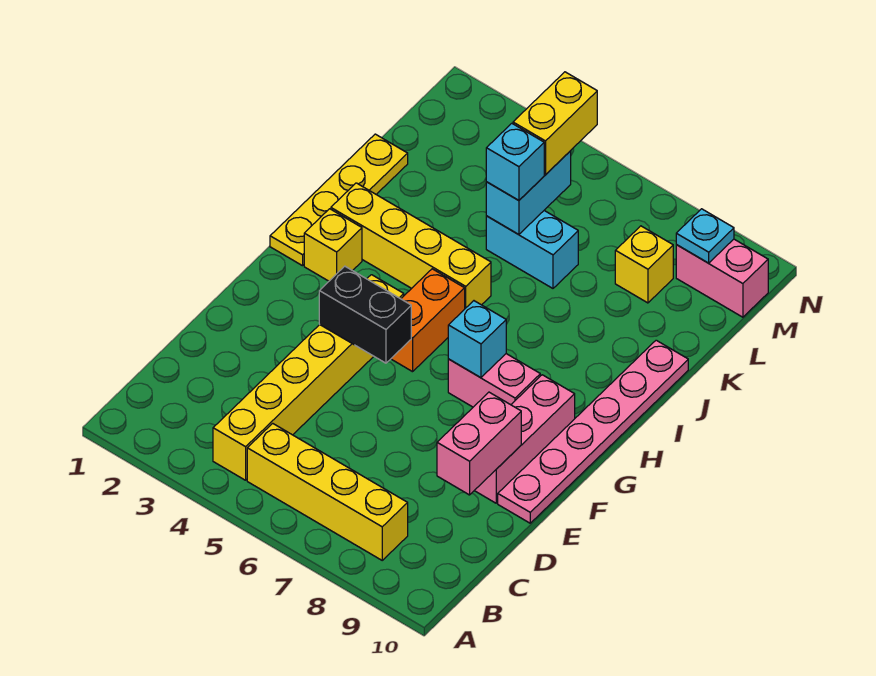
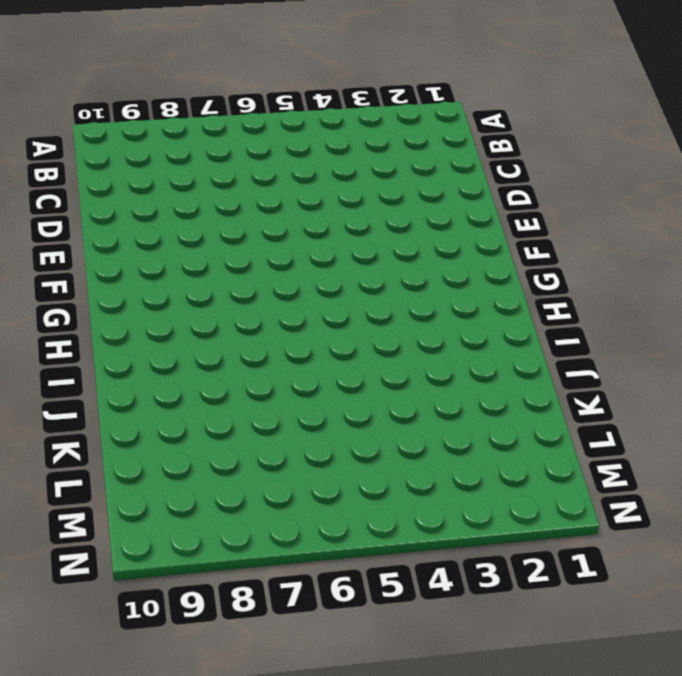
none -> yellow 1x6 brick [213,275,404,480]
none -> yellow 1x4 brick [247,423,408,560]
none -> pink 1x3 brick [474,375,575,503]

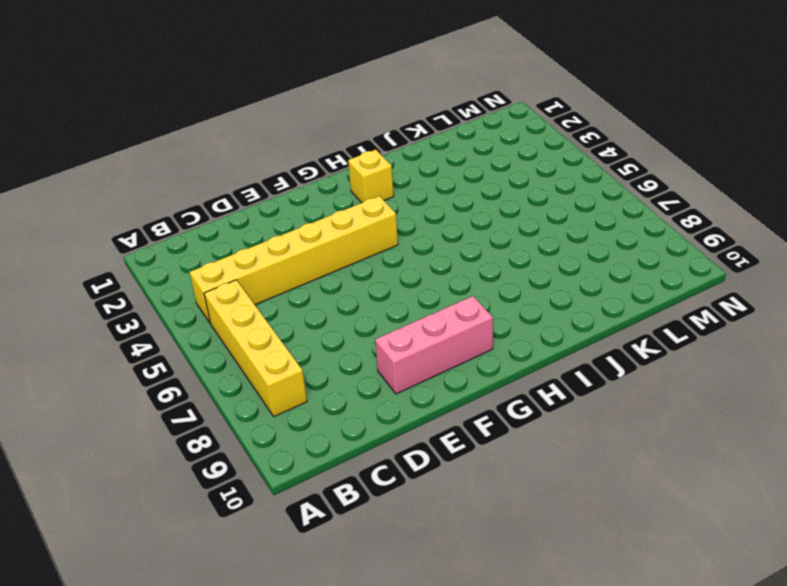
none -> pink 1x6 plate [498,340,688,523]
none -> orange 1x2 brick [391,269,465,372]
none -> pink 1x2 brick [448,354,540,407]

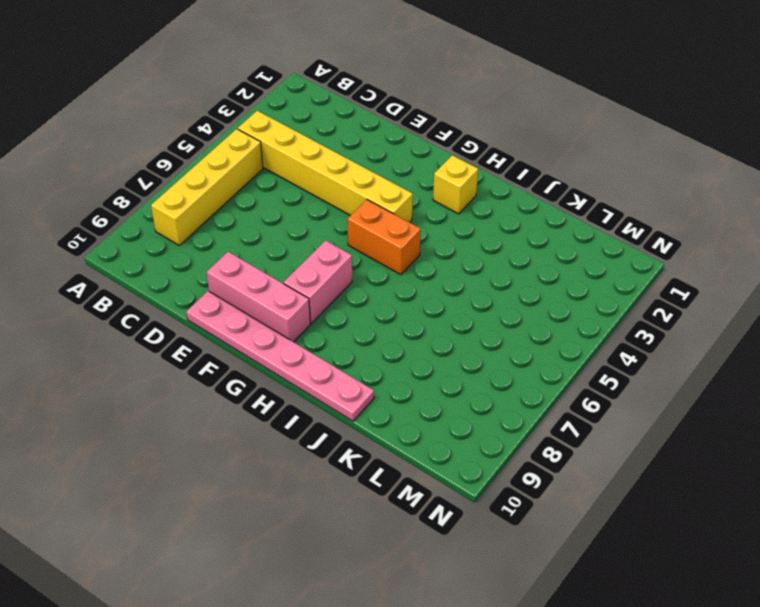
none -> yellow 1x4 plate [270,134,408,266]
none -> yellow 1x4 brick [331,183,491,308]
none -> cyan 1x2 brick [486,211,578,288]

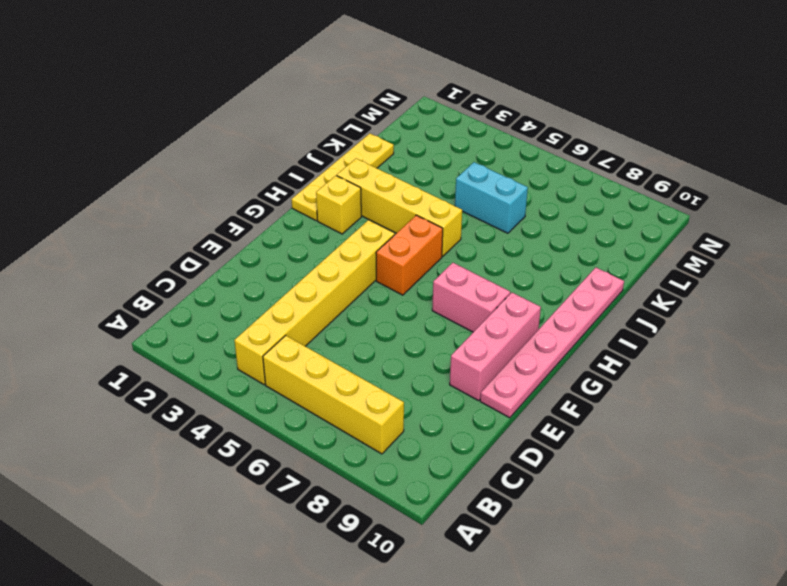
none -> yellow 1x1 brick [615,226,673,303]
none -> pink 1x2 brick [676,239,768,317]
none -> pink 1x2 brick [437,392,521,495]

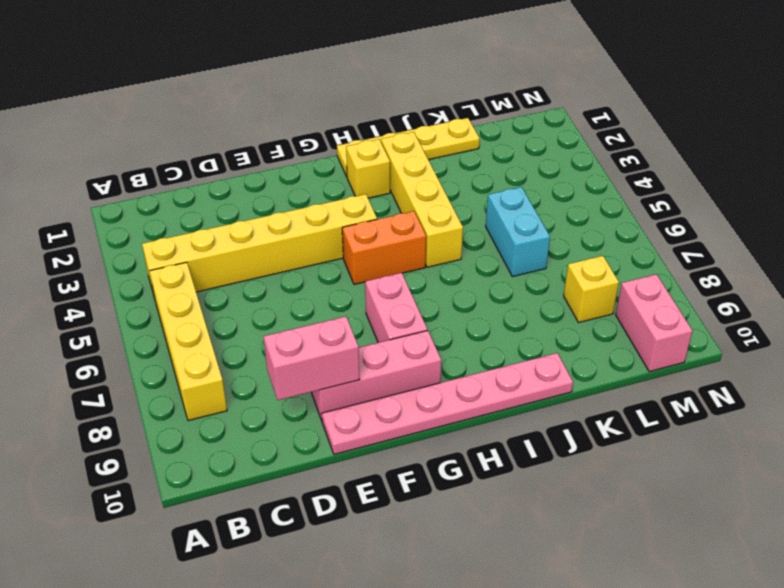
none -> black 1x2 brick [319,266,411,363]
none -> cyan 1x1 brick [448,301,506,378]
none -> cyan 1x2 brick [486,151,571,235]

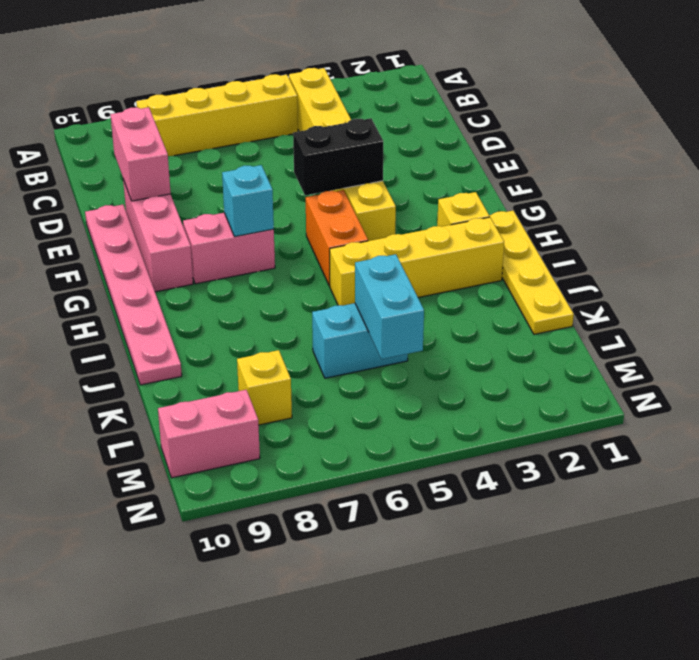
none -> cyan 1x1 plate [676,209,734,263]
none -> cyan 1x1 brick [486,123,544,200]
none -> yellow 1x2 brick [513,72,597,175]

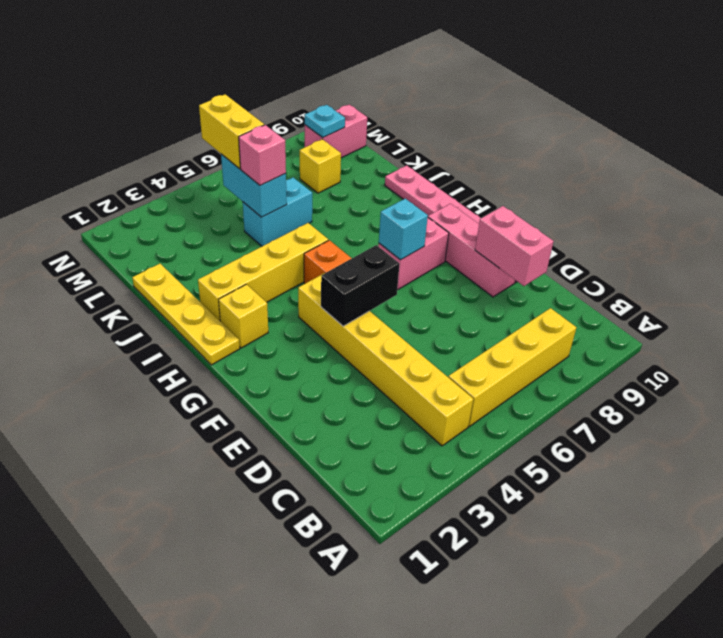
pink 1x1 brick [239,125,286,185] -> cyan 1x1 brick [486,123,544,200]

